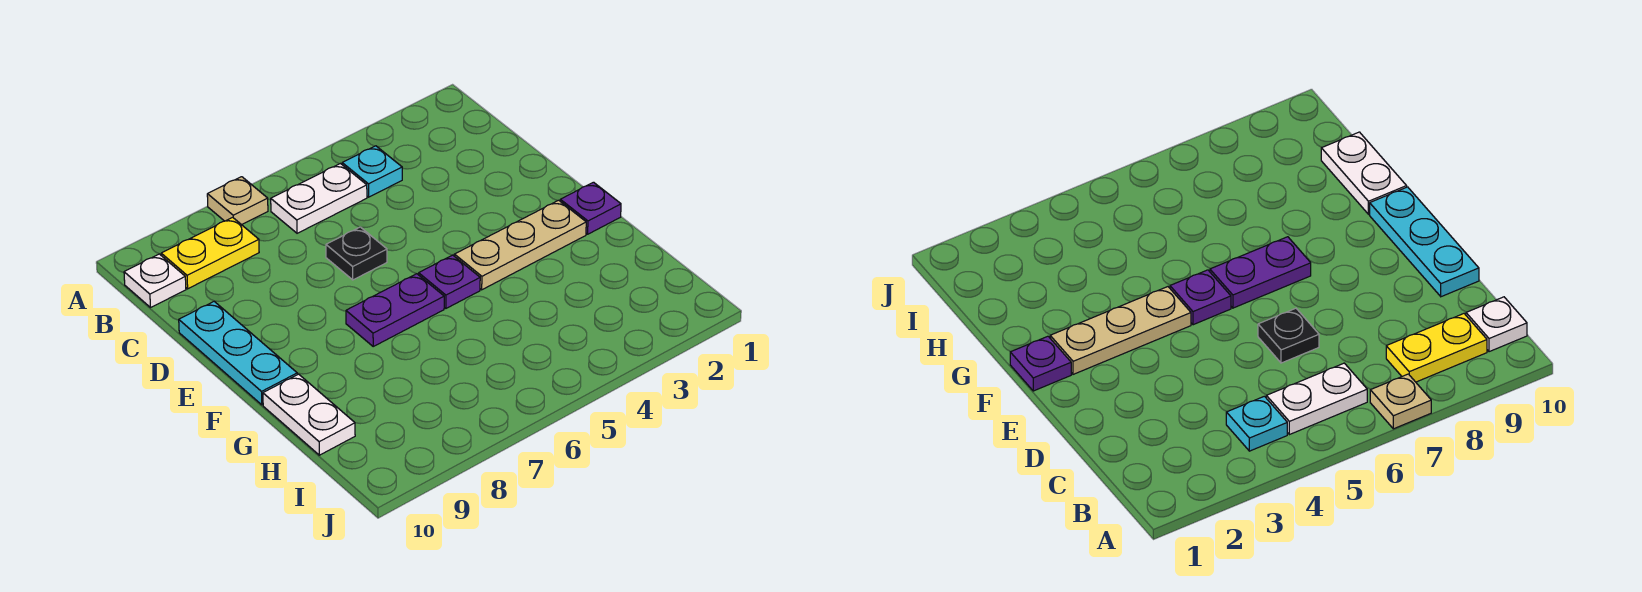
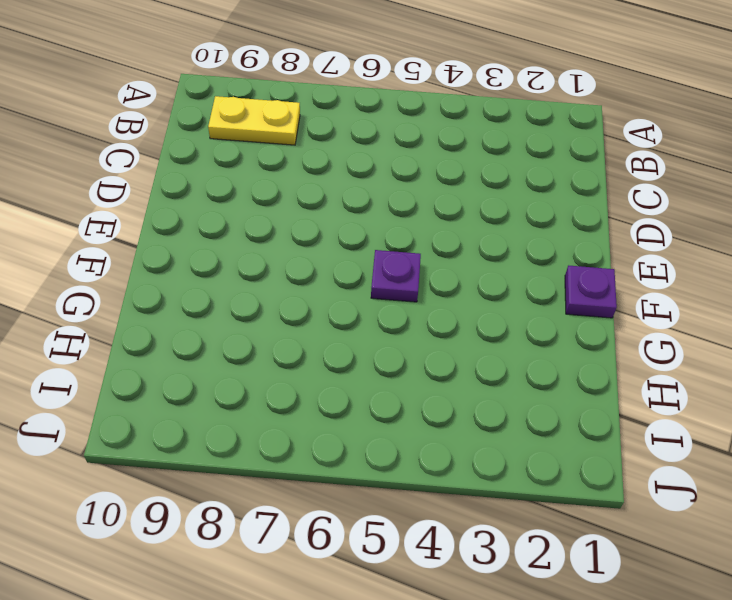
none -> tan 1x1 plate [207,177,268,225]
none -> cyan 1x1 plate [342,146,402,197]
none -> white 1x2 plate [271,164,367,233]

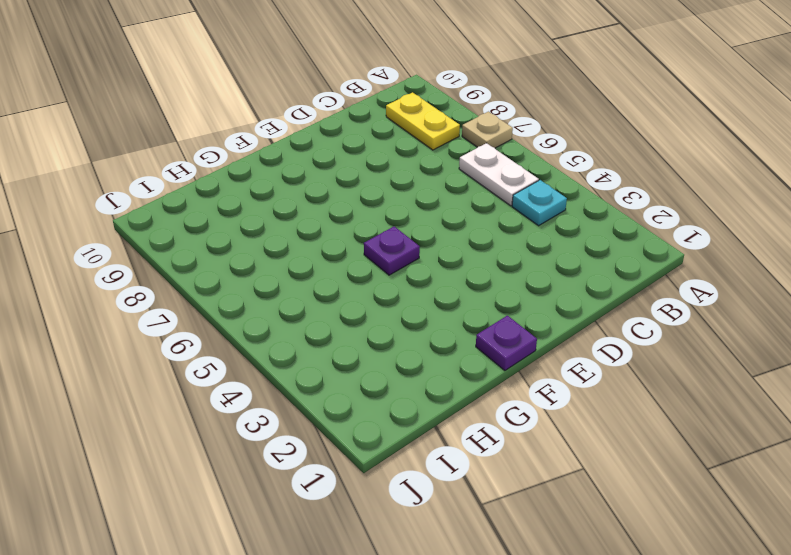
none -> white 1x1 plate [124,254,186,307]
none -> black 1x1 plate [326,227,387,280]
none -> cyan 1x3 plate [179,302,297,405]

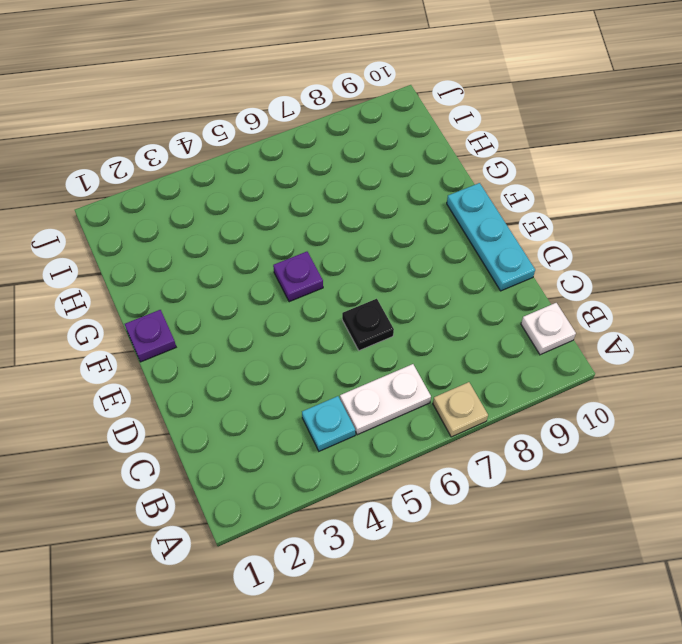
none -> yellow 1x2 plate [161,217,259,289]
none -> tan 1x3 plate [454,200,586,290]
none -> purple 1x2 plate [346,274,444,346]

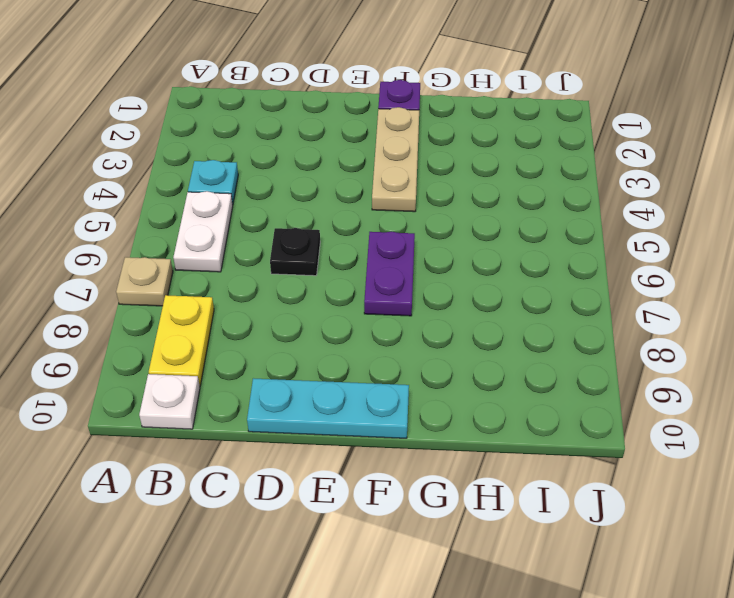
none -> purple 1x1 plate [419,255,480,308]
none -> white 1x2 plate [263,374,355,455]

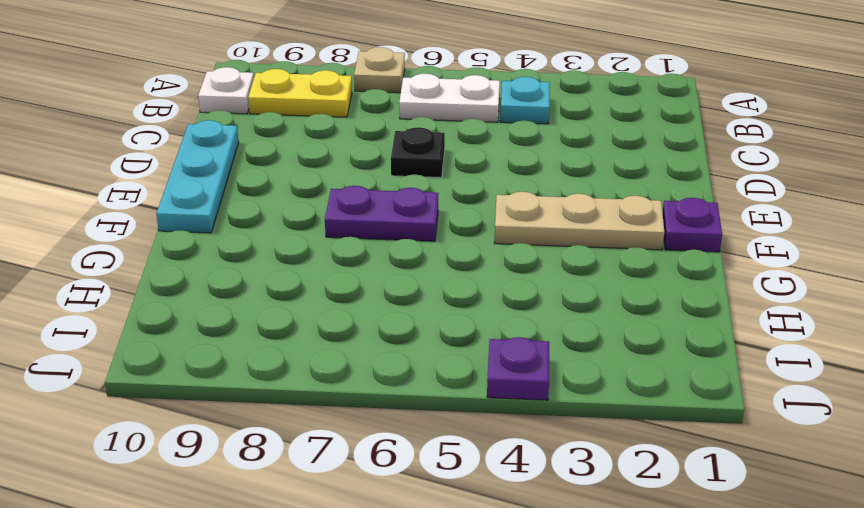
purple 1x1 plate [487,337,549,400] -> purple 1x1 plate moved to [419,255,480,308]
none -> white 1x2 plate [263,374,355,455]

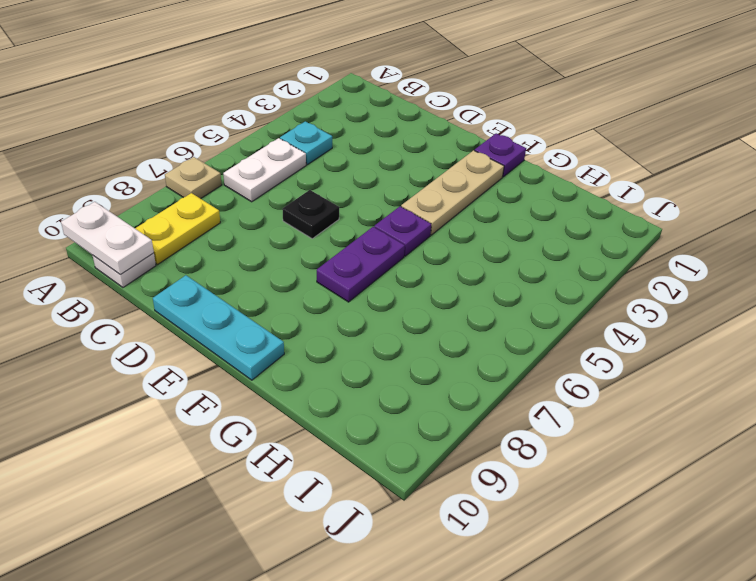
white 1x2 plate [61,202,154,274] -> white 1x2 plate moved to [263,374,355,455]

